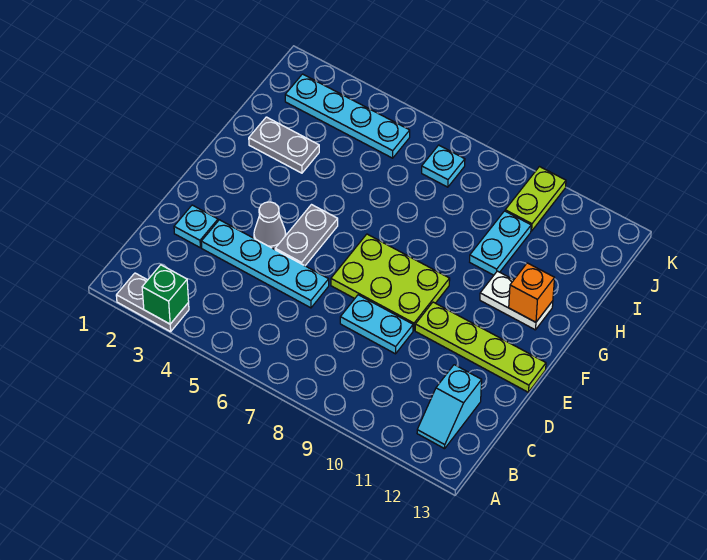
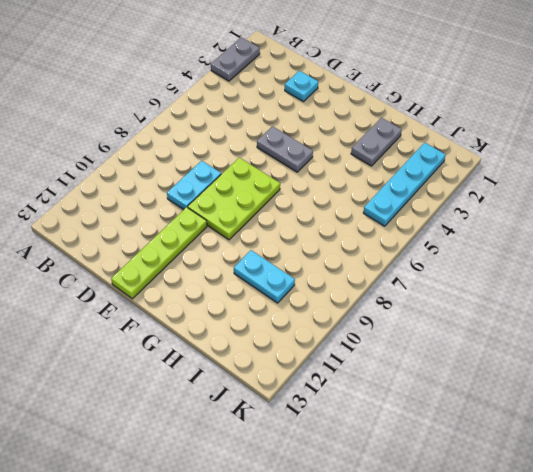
none -> cyan 1x2 slope [417,365,482,449]
none -> cyan 1x4 plate [201,220,329,308]
none -> grey 1x1 cone [254,202,286,249]

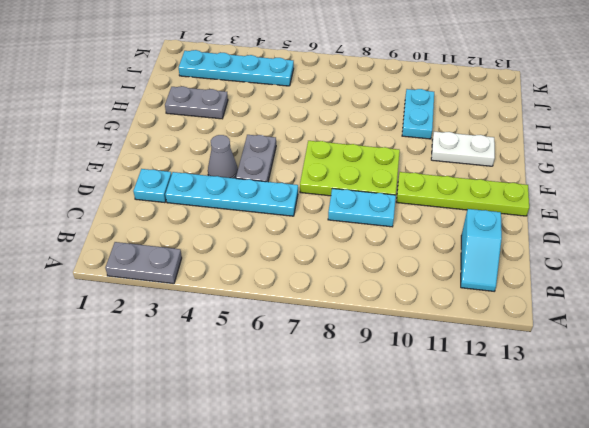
none -> cyan 1x1 plate [422,145,465,187]
none -> lime 1x2 plate [505,167,566,231]
none -> green 1x1 brick [142,265,189,324]

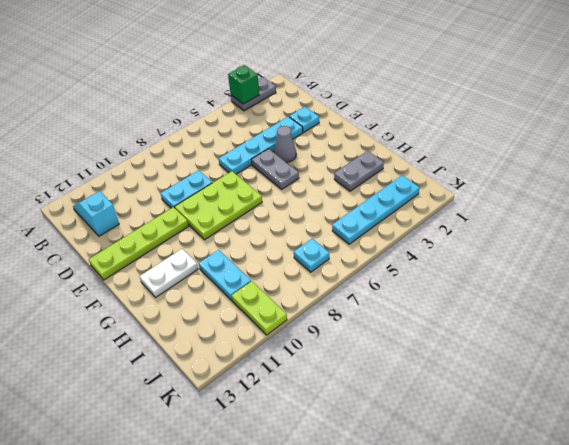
none -> orange 1x1 brick [509,263,554,322]

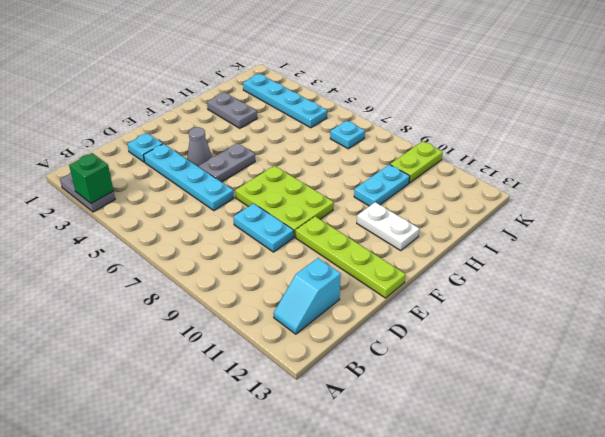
none -> orange 1x1 brick [509,263,554,322]

